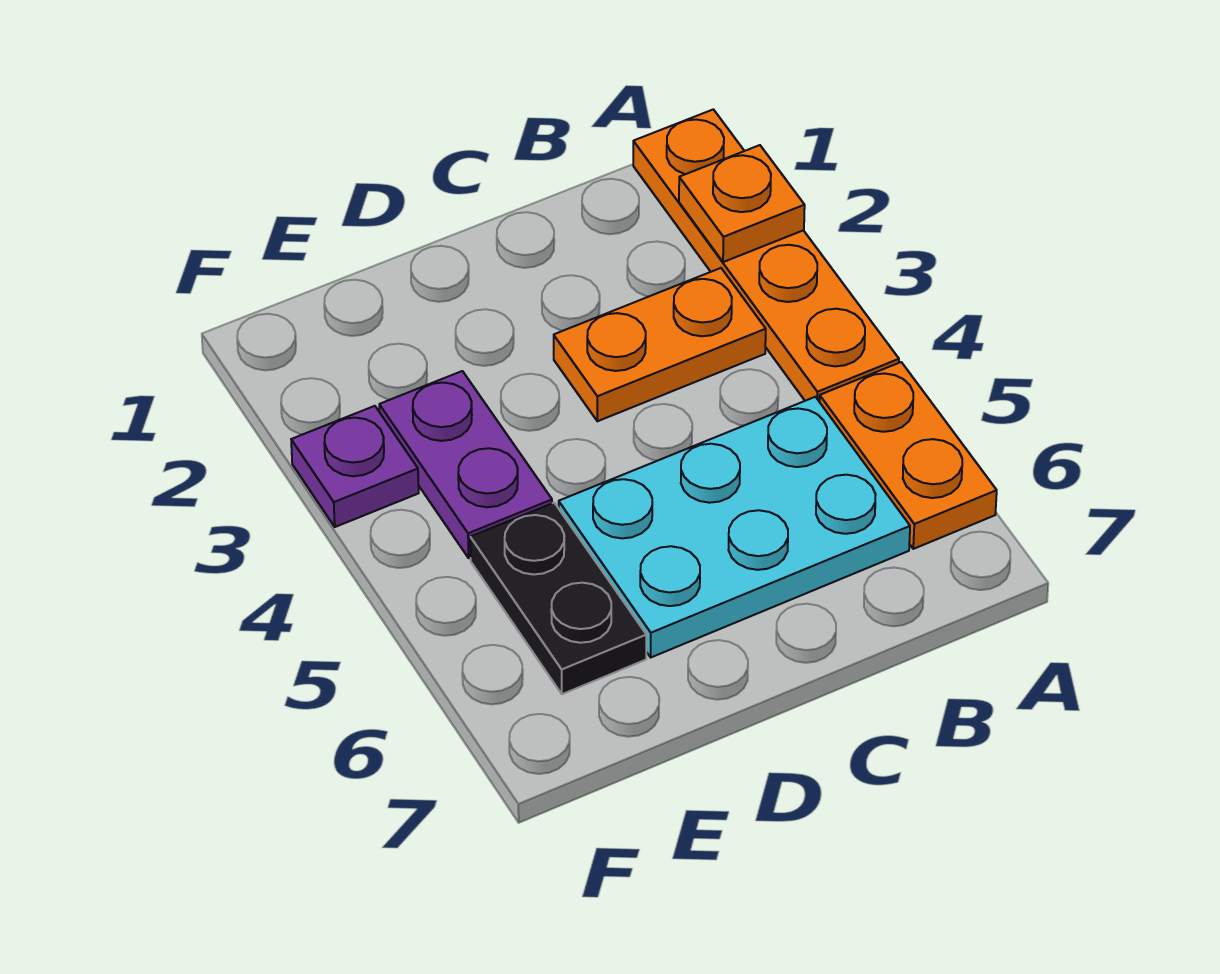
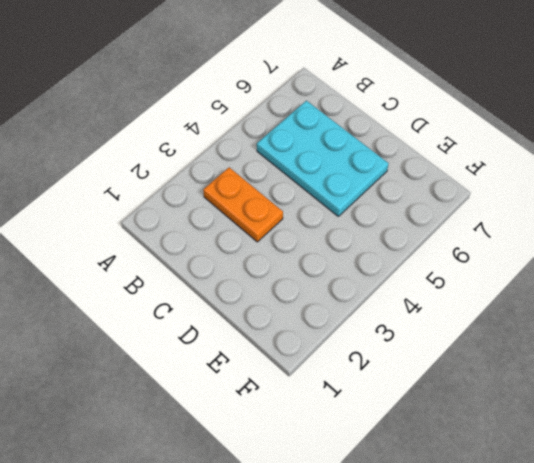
none -> orange 1x4 plate [633,109,899,402]
none -> orange 1x2 plate [820,362,997,549]

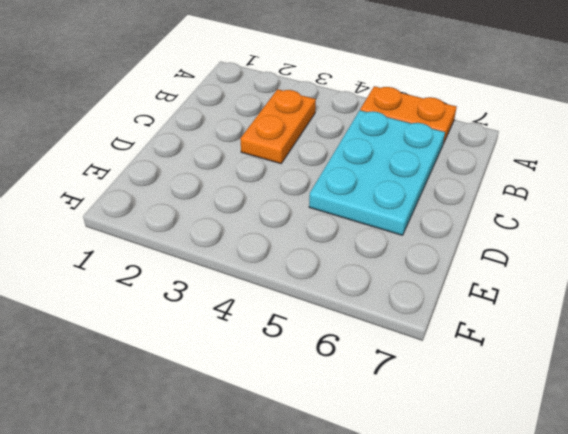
none -> orange 1x4 plate [633,109,899,402]
none -> purple 1x2 plate [379,371,552,558]

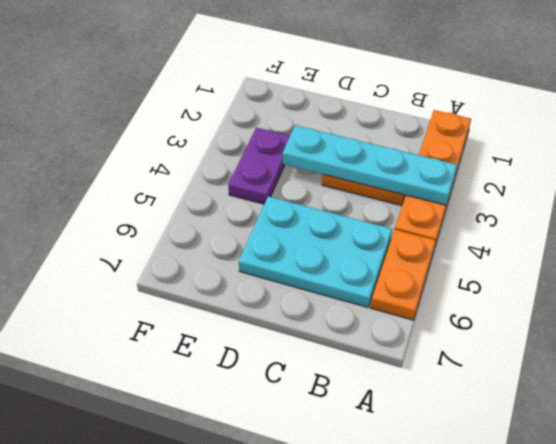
cyan 1x4 plate [282,125,457,205] -> none
none -> black 1x2 plate [470,503,646,694]
none -> purple 1x1 plate [291,406,419,527]

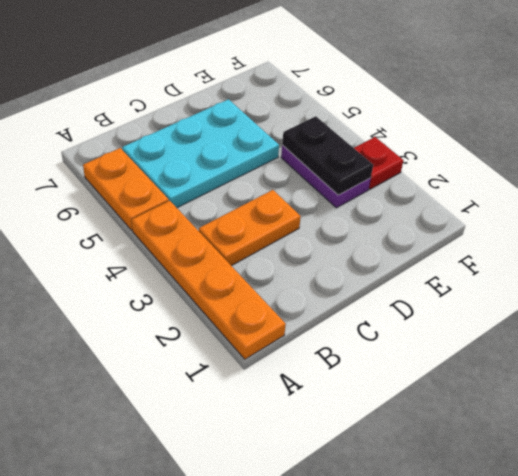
black 1x2 plate [282,116,373,195] -> black 1x2 plate moved to [470,503,646,694]
red 1x1 plate [354,137,403,189] -> purple 1x1 plate [291,406,419,527]
none -> orange 1x1 plate [679,145,805,262]

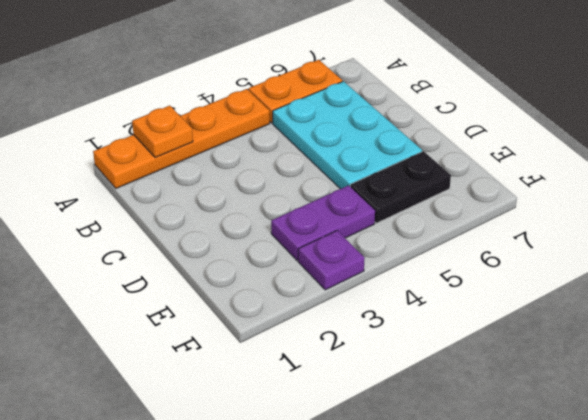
none -> orange 1x2 plate [554,268,766,421]

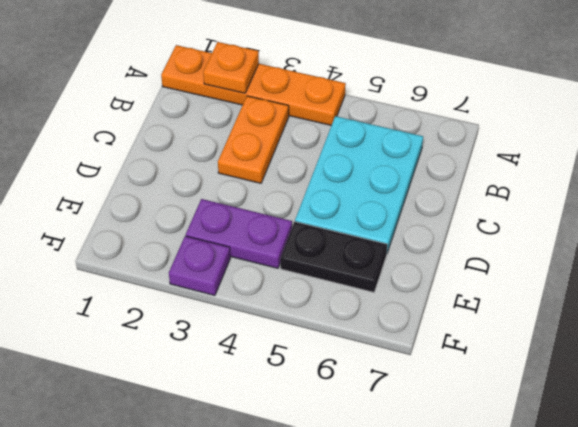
none -> orange 1x2 plate [820,362,997,549]

